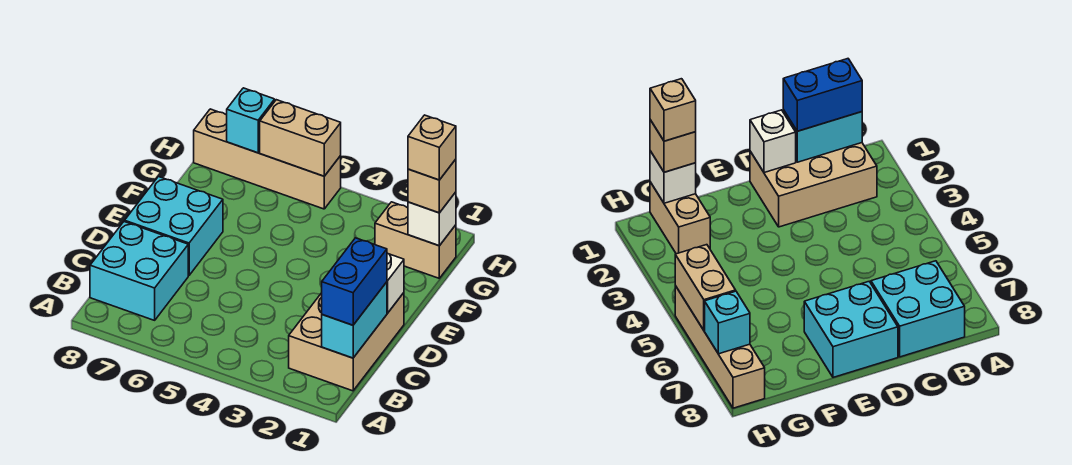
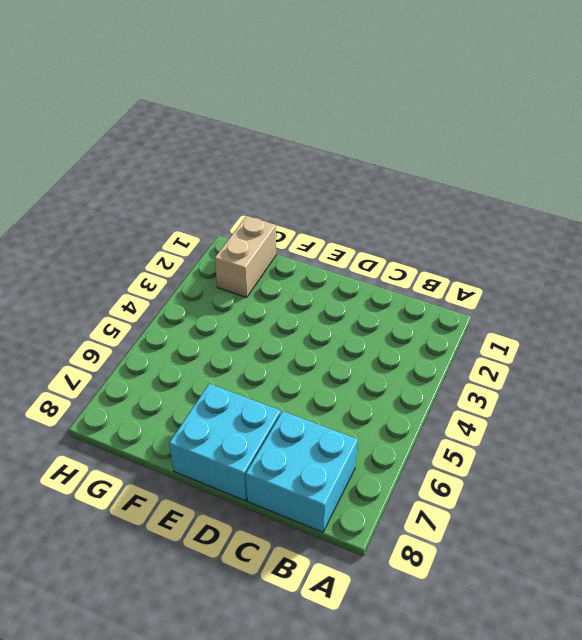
none -> tan 2x3 brick [289,293,404,391]
none -> tan 1x4 brick [194,109,341,209]
none -> cyan 1x2 brick [322,282,387,358]

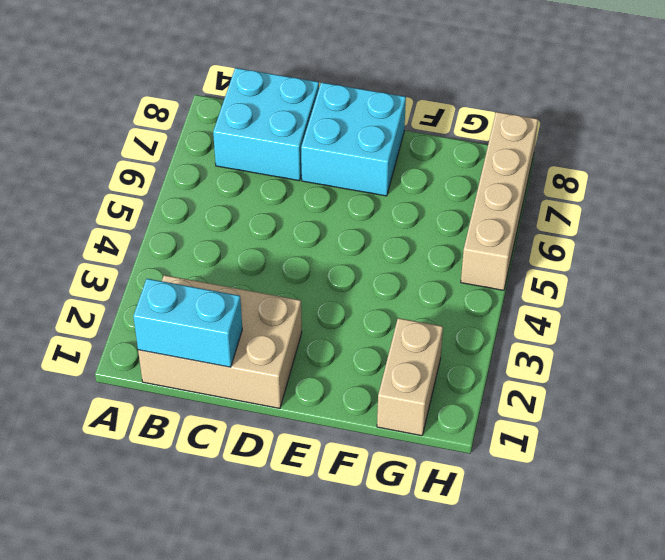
none -> white 1x1 brick [387,253,404,313]
none -> white 1x1 brick [408,192,456,246]
none -> tan 1x2 brick [260,100,341,176]

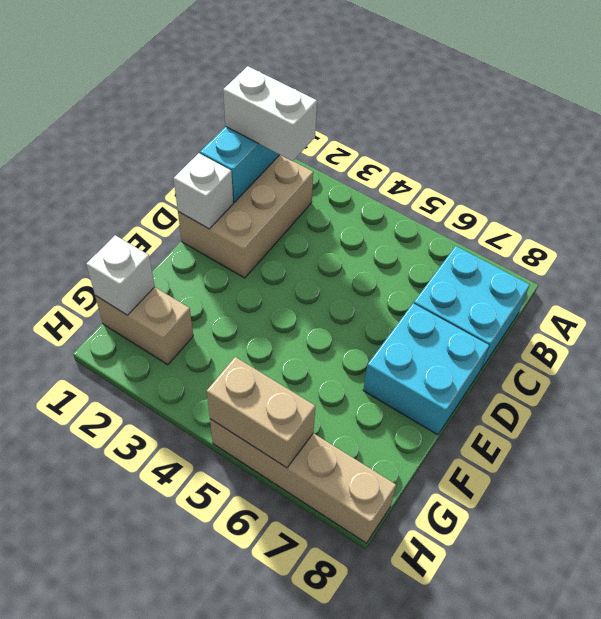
white 1x2 brick [223,66,317,161] -> blue 1x2 brick [322,238,387,325]
none -> cyan 1x1 brick [227,88,275,153]
none -> tan 1x1 brick [408,159,456,213]
none -> tan 1x1 brick [408,115,456,180]

